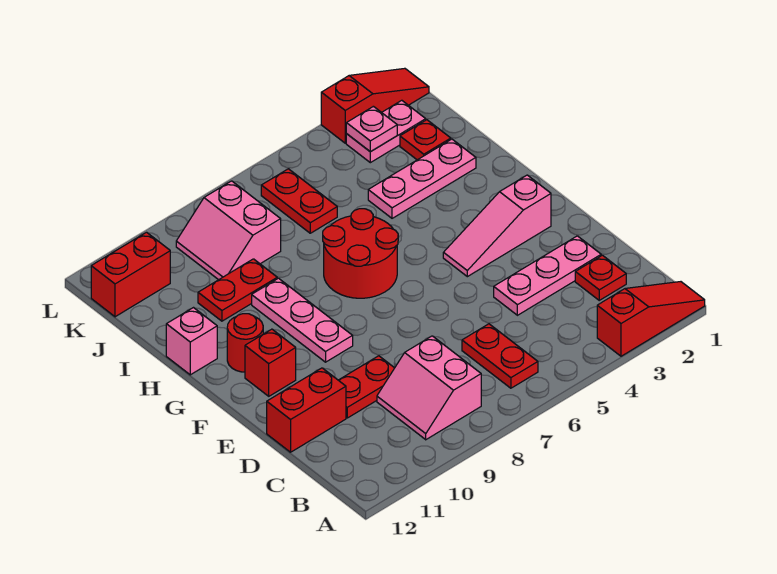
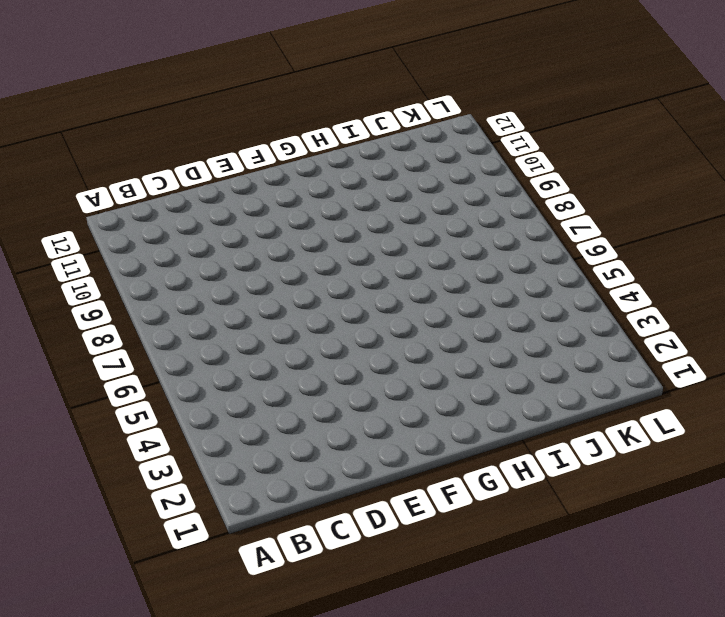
none -> red 1x3 slope [597,282,705,356]
none -> red 1x2 plate [462,324,538,388]
none -> pink 2x2 slope [377,336,481,440]

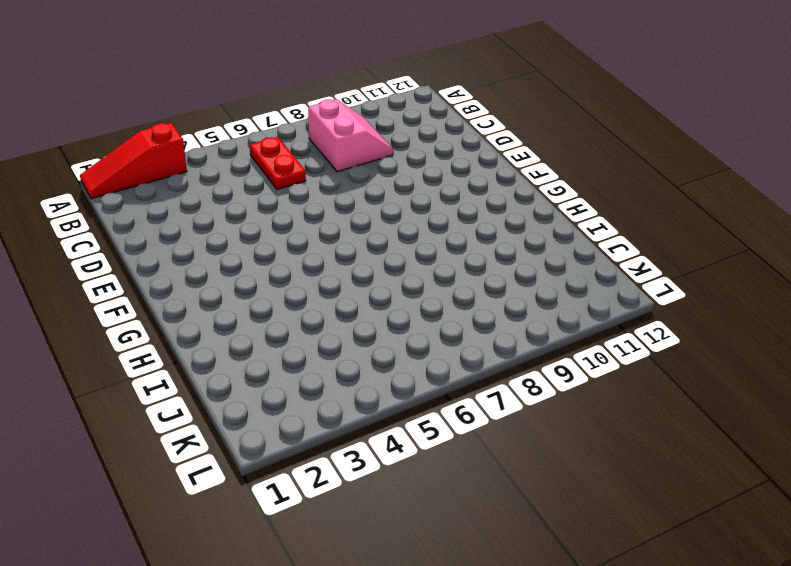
none -> red 1x1 plate [575,255,626,300]
none -> pink 1x3 plate [494,236,601,315]
none -> red 1x2 plate [339,356,394,418]

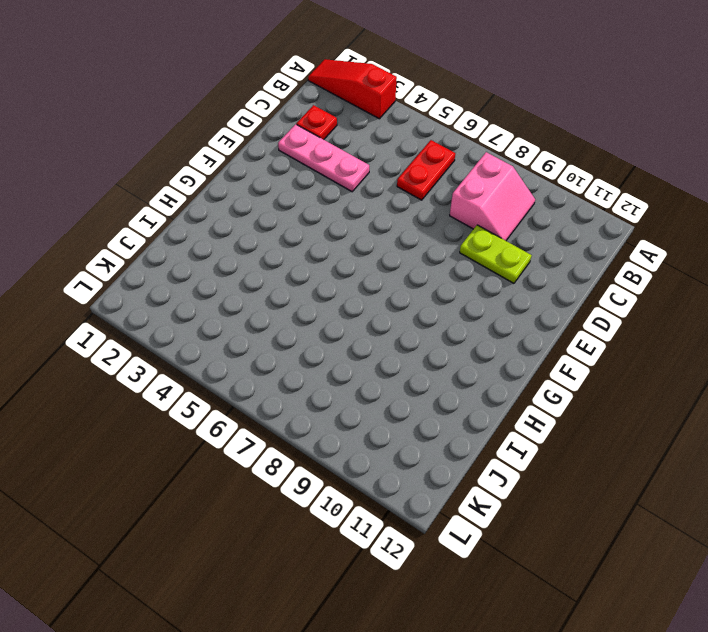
lime 1x2 plate [460,225,532,283] -> red 1x2 plate [339,356,394,418]
none -> red 1x2 brick [267,368,346,452]
none -> pink 1x3 slope [443,175,551,277]
none -> pink 1x3 plate [252,278,353,362]

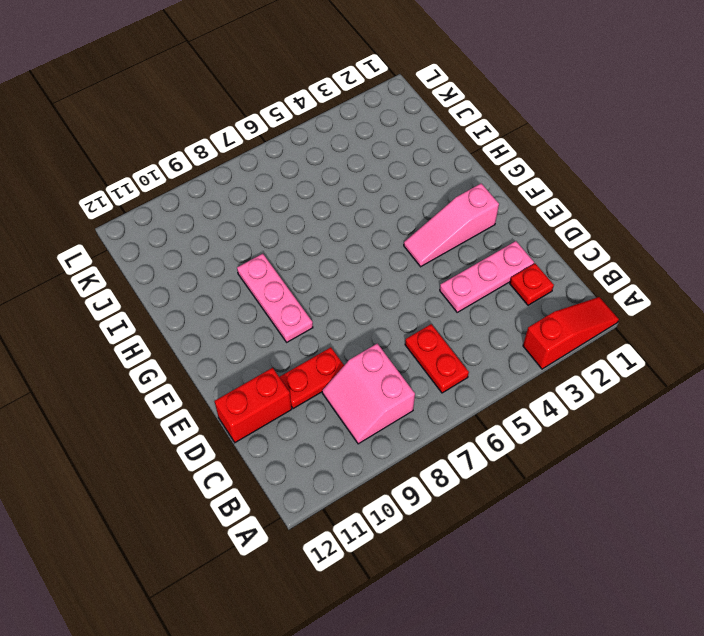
none -> red 1x1 brick [245,329,296,396]
none -> red 2x2 round brick [323,209,398,298]
none -> red 1x1 round brick [227,314,263,372]

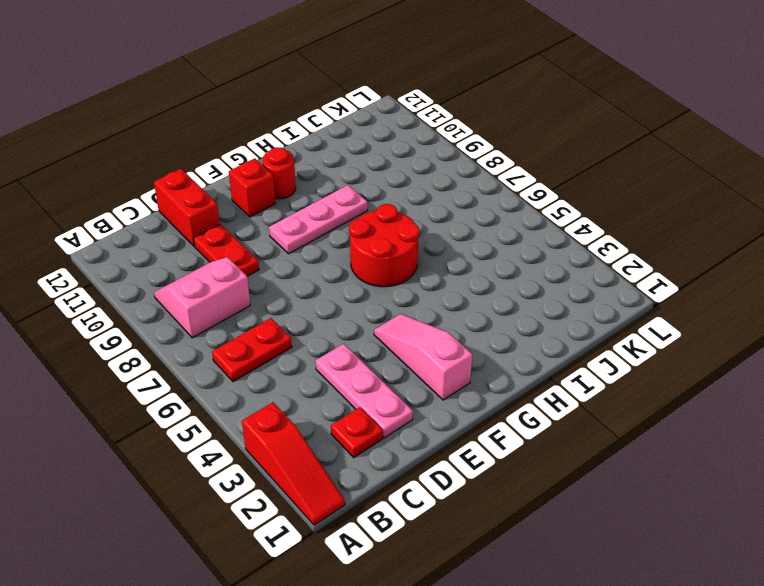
none -> pink 1x1 brick [166,308,217,375]
none -> pink 1x3 plate [368,139,476,218]
none -> red 1x2 plate [198,259,277,321]

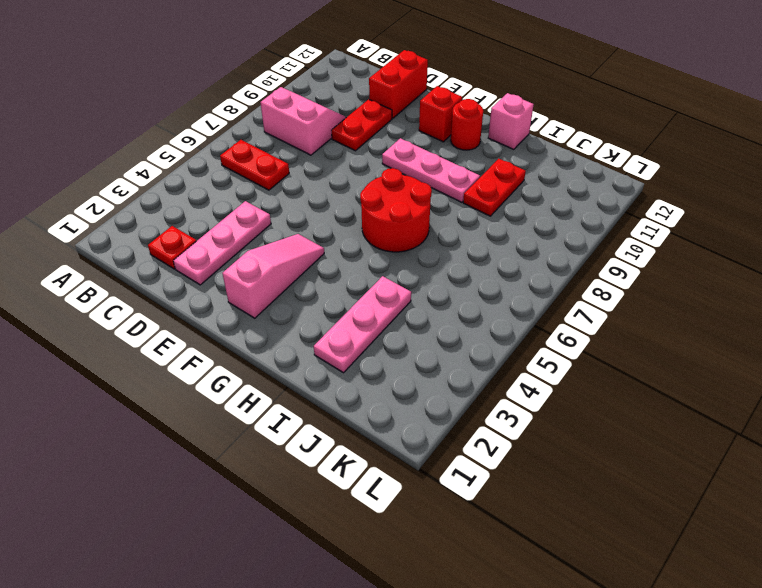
none -> red 1x3 slope [597,282,705,356]
none -> red 1x1 plate [400,120,451,160]
none -> red 1x2 plate [261,169,337,233]

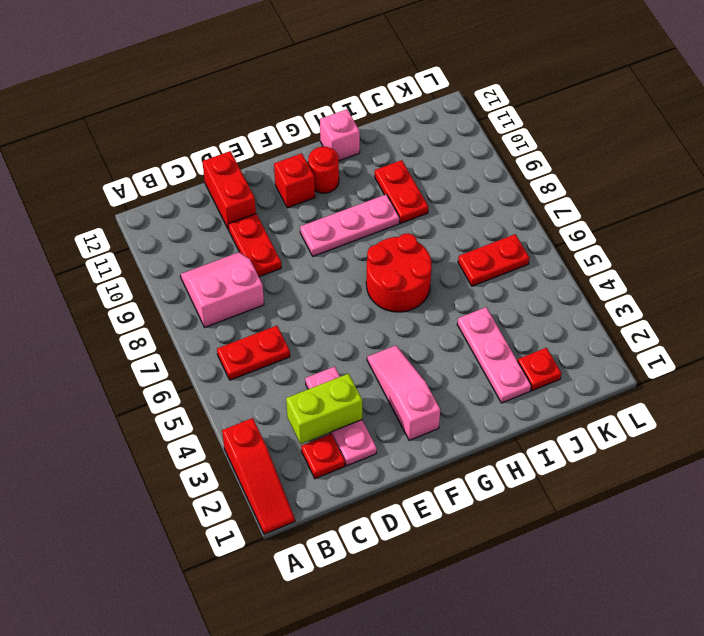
lime 1x2 brick [286,373,362,444] -> none
none -> pink 2x2 slope [176,181,281,280]
none -> pink 1x2 plate [346,100,426,163]
none -> red 1x2 brick [91,232,170,317]

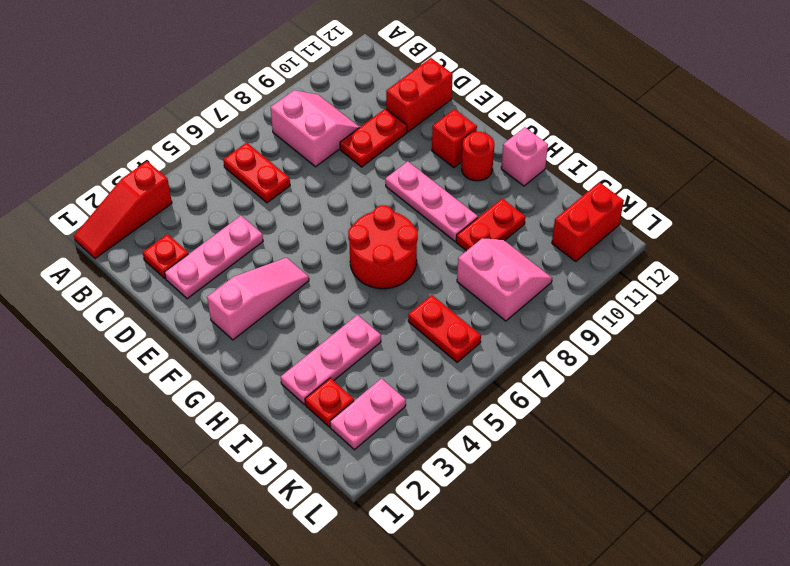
none -> red 1x3 slope [321,68,429,143]
none -> pink 1x1 plate [346,106,397,152]

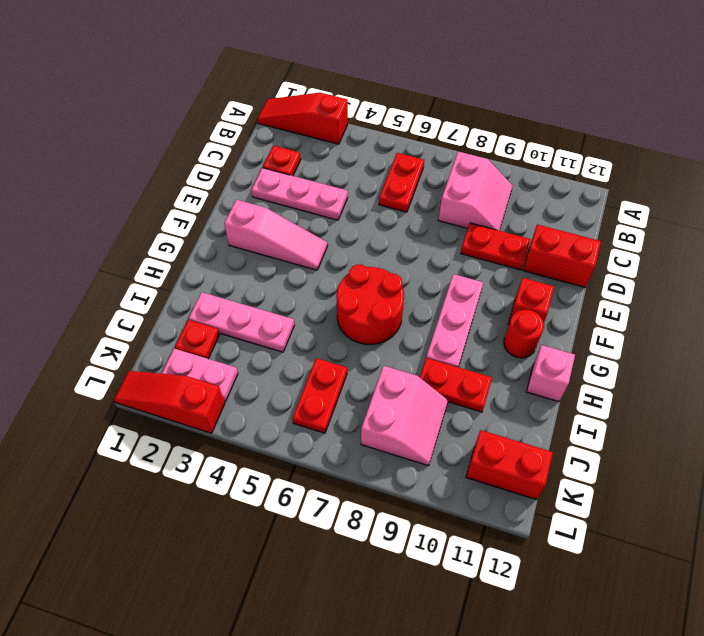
none -> pink 1x1 plate [346,106,397,152]

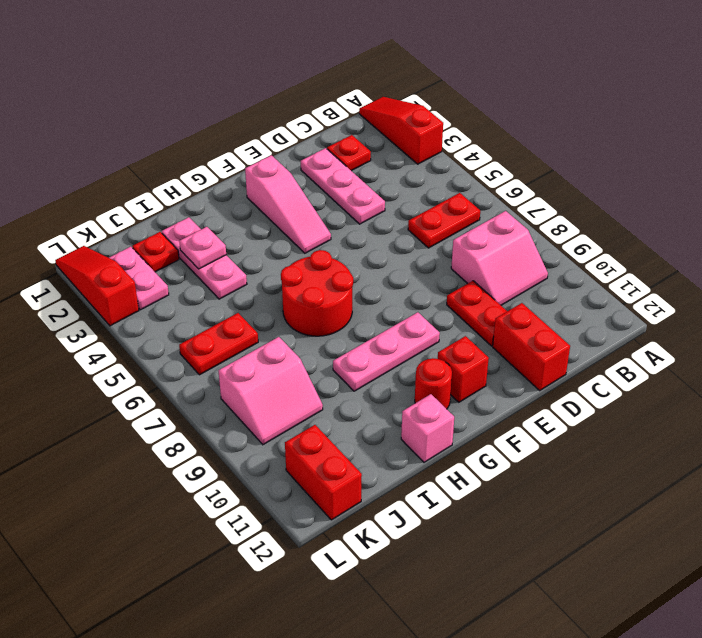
pink 1x1 plate [179,227,226,269] -> pink 1x1 plate moved to [346,106,397,152]
none -> red 1x2 plate [198,259,277,321]

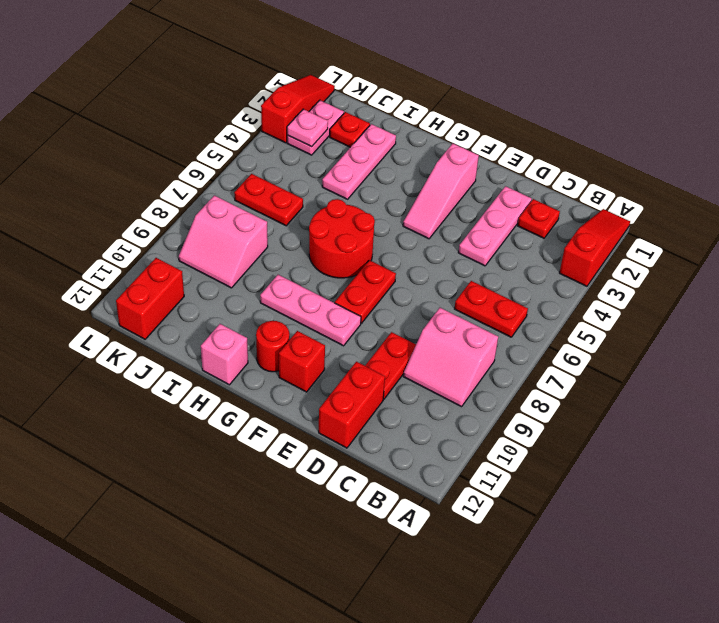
red 1x2 plate [335,260,396,323] -> red 1x2 plate moved to [198,259,277,321]

